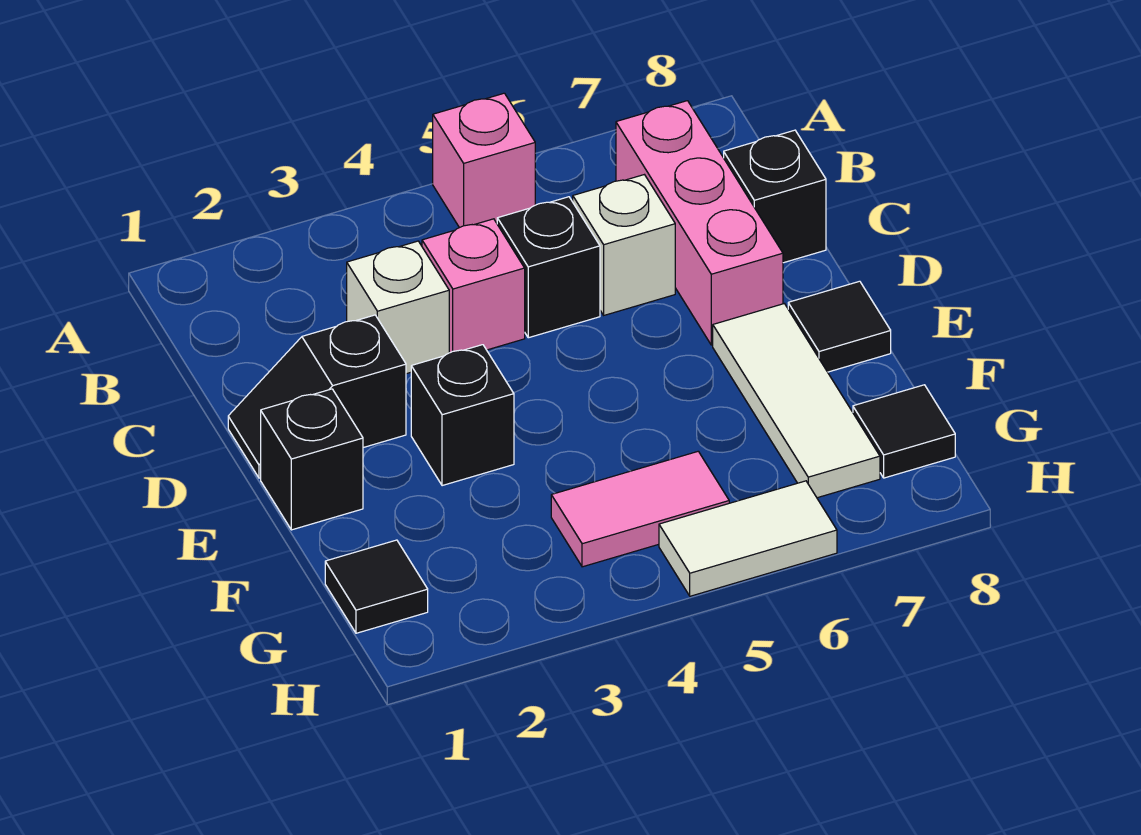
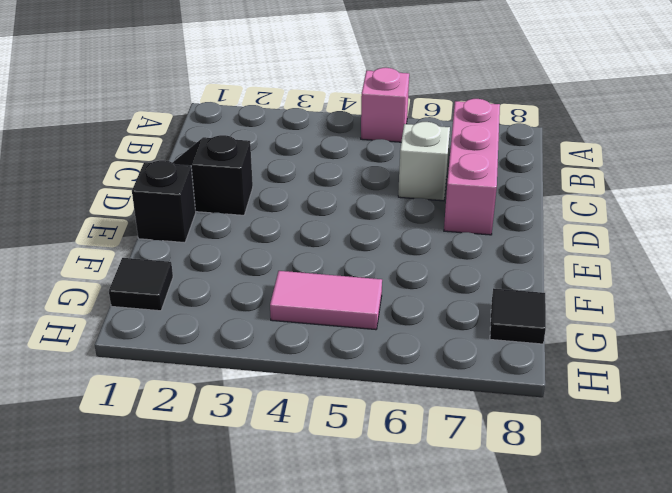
none -> white 1x1 brick [347,241,449,374]
none -> pink 1x1 brick [422,219,525,353]
none -> black 1x1 brick [497,197,600,338]

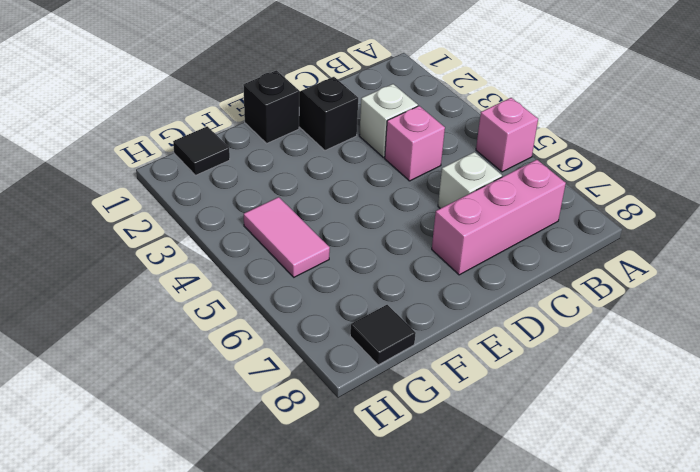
none -> black 1x1 brick [497,197,600,338]
none -> black 1x1 brick [724,130,826,263]
none -> black 1x1 brick [411,345,514,486]

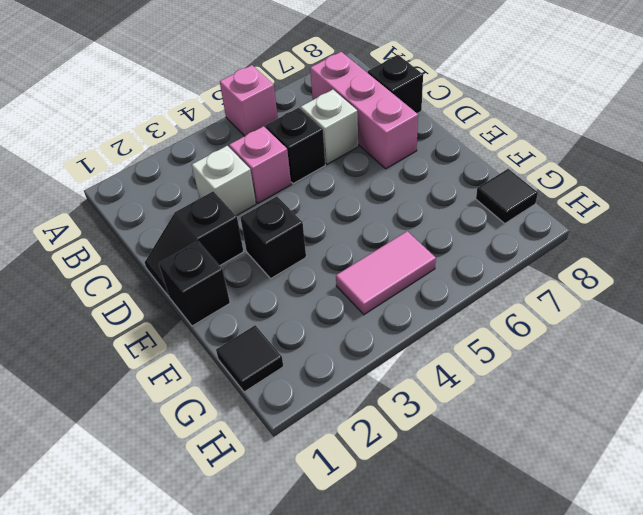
none -> white 1x3 tile [713,304,880,498]
none -> black 1x1 tile [788,281,891,372]
none -> white 1x2 tile [659,481,837,596]

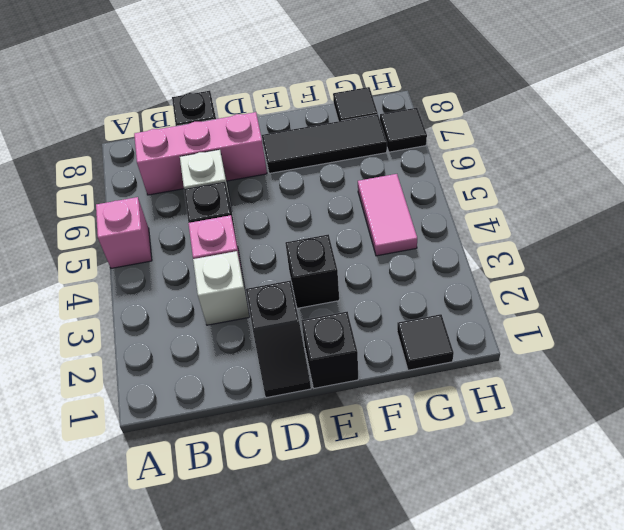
black 1x3 tile [262,115,387,174] -> white 1x3 tile [713,304,880,498]
black 1x1 tile [380,108,427,152] -> black 1x1 tile moved to [788,281,891,372]
none -> white 1x2 tile [659,481,837,596]

